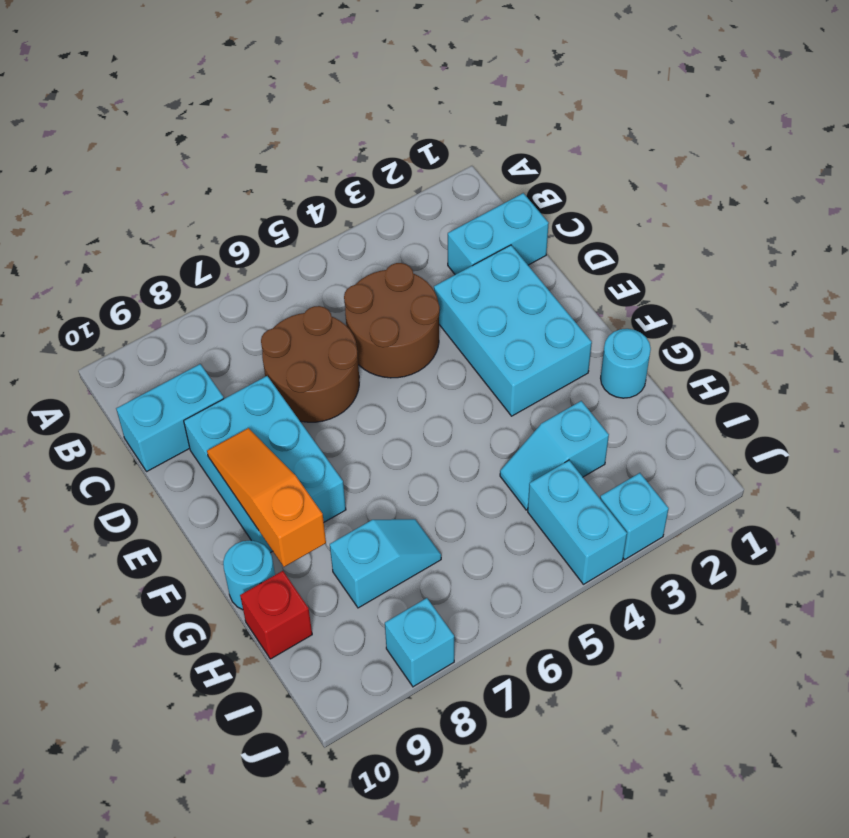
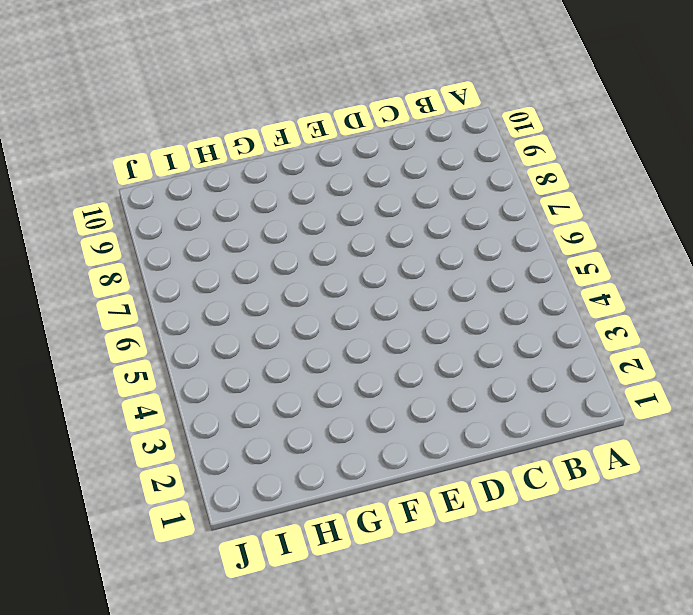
none -> cyan 1x2 brick [448,193,549,275]
none -> brown 2x2 round brick [344,263,440,378]
none -> brown 2x2 round brick [261,306,359,422]

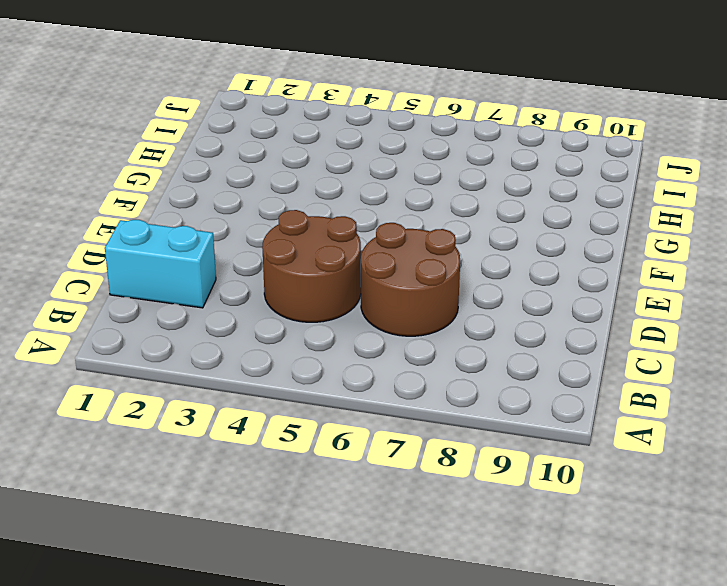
none -> cyan 1x2 brick [116,364,224,472]
none -> cyan 2x3 brick [434,245,592,416]
none -> cyan 2x3 brick [184,376,346,553]

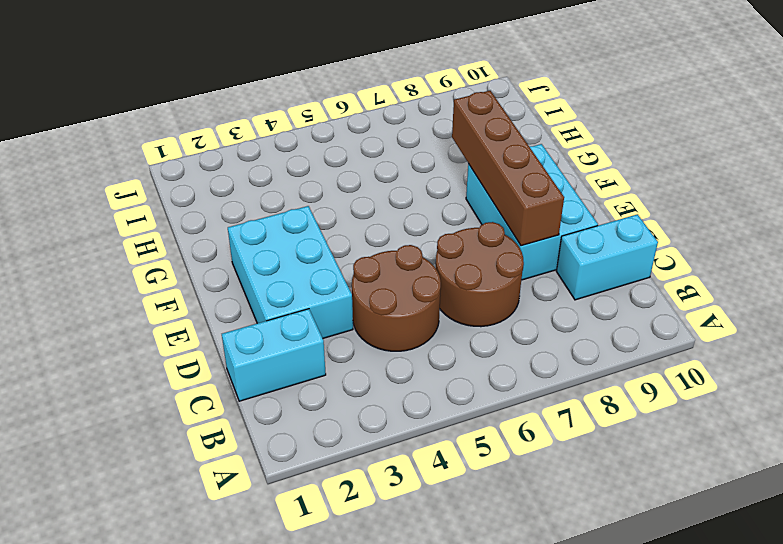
brown 1x4 brick [452,91,564,246] -> none
none -> cyan 1x1 round brick [601,329,651,398]
none -> cyan 1x1 round brick [223,540,275,610]
none -> cyan 1x2 slope [500,401,609,510]

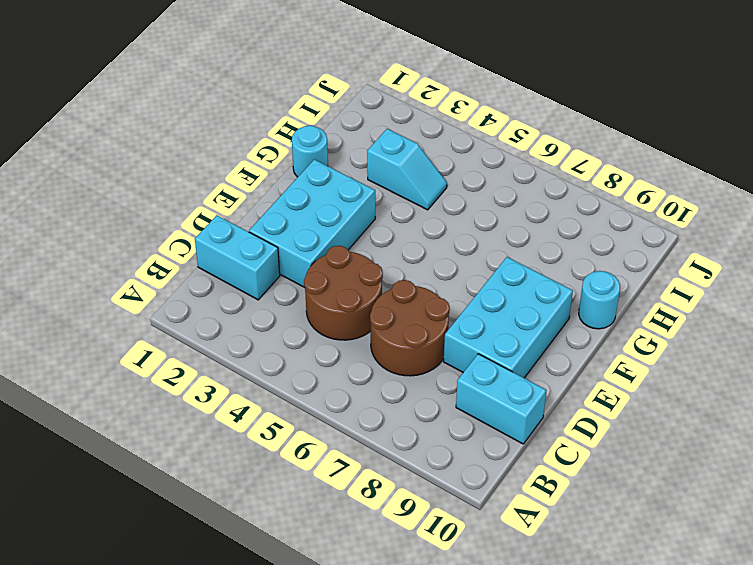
none -> cyan 1x2 slope [330,519,441,608]
none -> red 1x1 brick [240,571,312,659]
none -> cyan 1x2 brick [528,460,627,584]

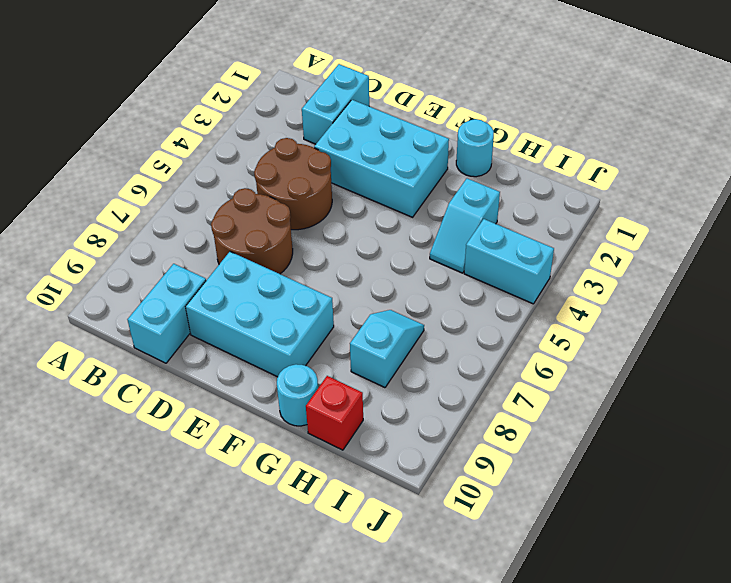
none -> cyan 1x1 brick [600,473,669,560]
none -> cyan 1x1 brick [385,598,454,687]
none -> orange 1x3 slope [207,428,326,567]

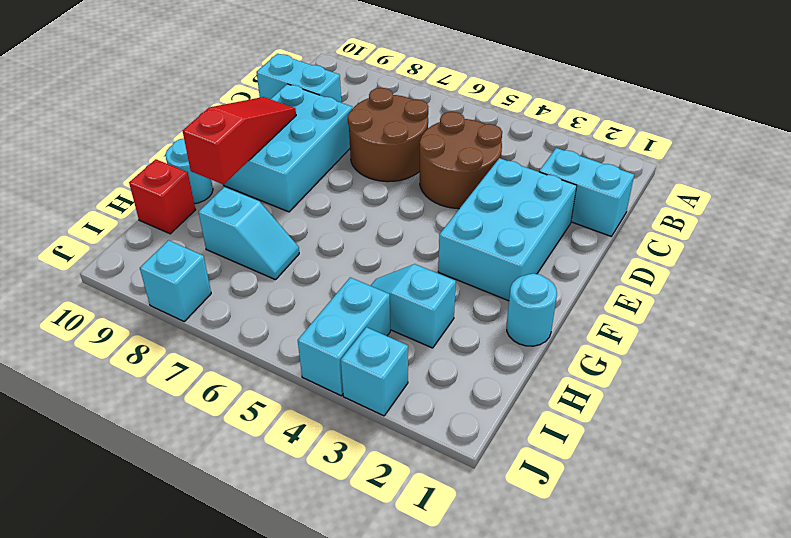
red 1x3 slope [183,97,296,185] -> orange 1x3 slope [207,428,326,567]

